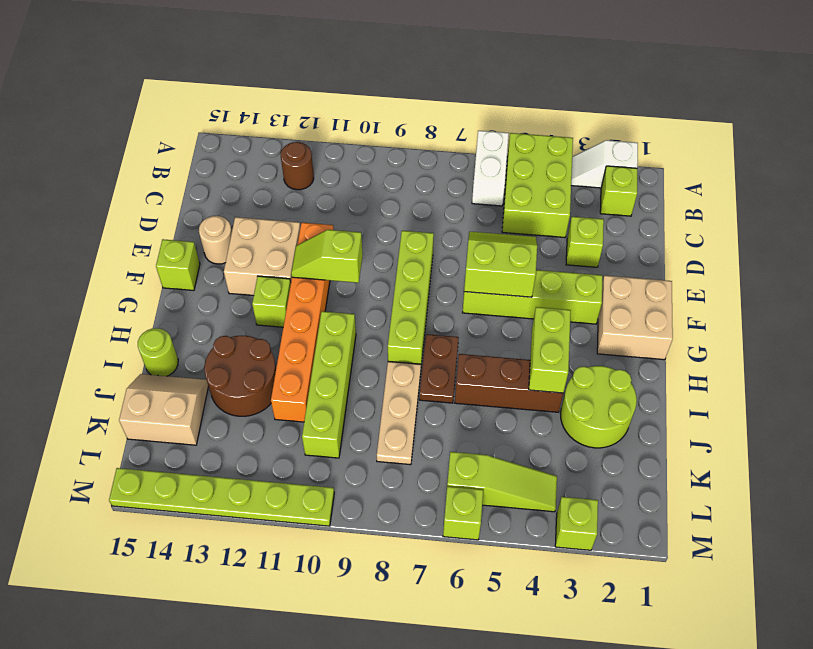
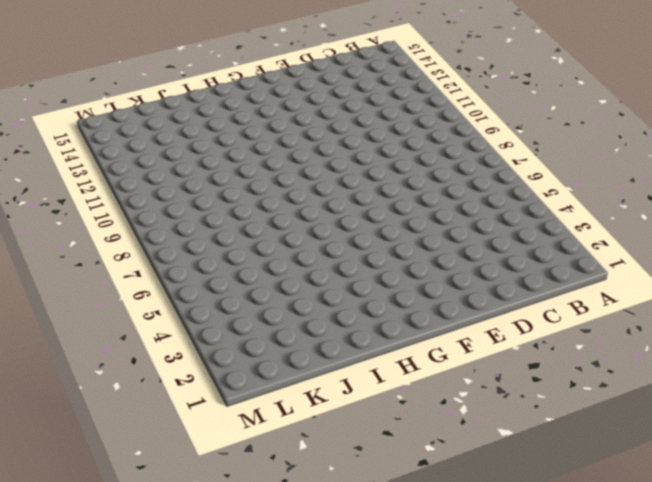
none -> white 1x2 slope [571,140,638,188]
none -> lime 2x3 brick [502,133,573,238]
none -> white 1x2 brick [472,131,509,206]

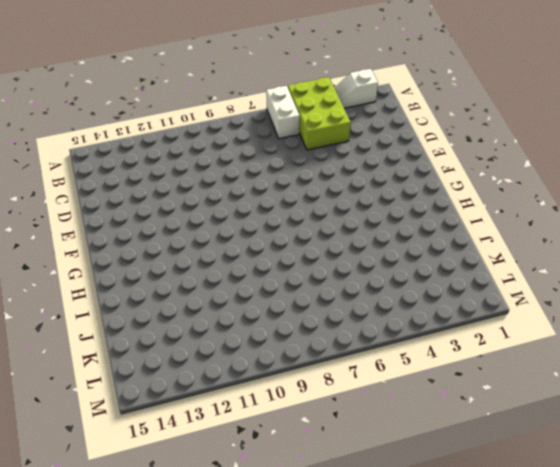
none -> lime 1x1 brick [600,166,637,216]
none -> brown 1x1 round brick [281,142,314,190]
none -> lime 1x1 brick [566,217,604,267]

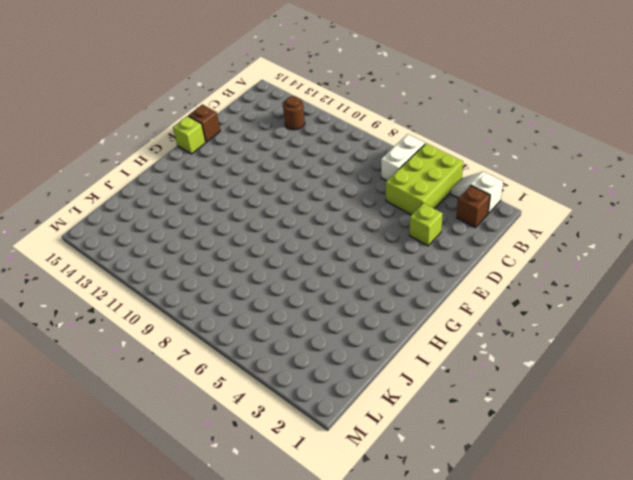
brown 1x1 brick [456,186,490,227] -> lime 1x1 brick [600,166,637,216]
brown 1x1 brick [188,104,220,142] -> none
none -> lime 1x4 brick [388,231,434,365]
none -> orange 1x6 brick [271,223,333,422]
none -> tan 2x2 brick [224,217,300,296]

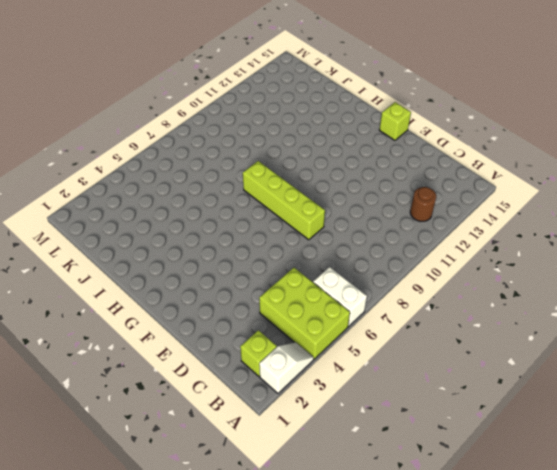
none -> lime 1x1 brick [566,217,604,267]
none -> orange 1x6 brick [271,223,333,422]
none -> tan 2x2 brick [224,217,300,296]

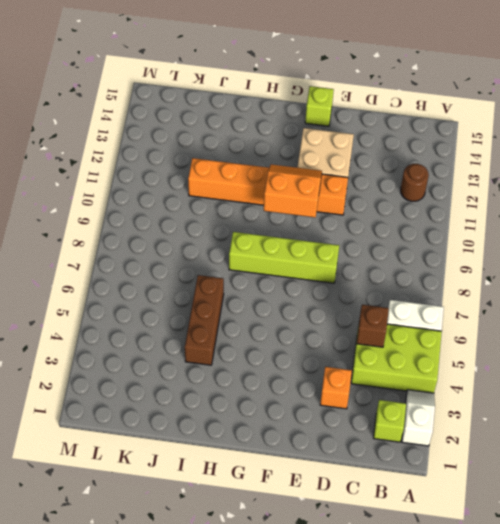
brown 1x1 brick [357,305,389,347] -> none
orange 1x1 brick [320,367,352,409] -> lime 1x1 brick [566,217,604,267]
orange 2x2 slope [264,164,322,217] -> lime 1x2 slope [291,230,363,283]
none -> tan 1x1 round brick [199,216,232,264]
none -> tan 2x2 brick [597,275,673,360]
none -> lime 1x4 brick [463,270,602,324]

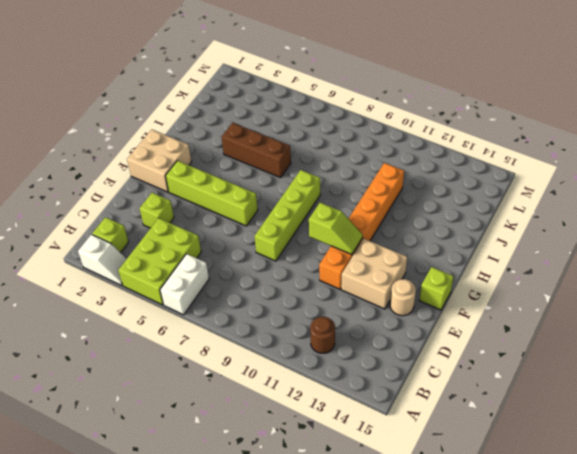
none -> lime 1x1 brick [252,276,291,327]
none -> brown 1x2 plate [420,334,459,403]
none -> lime 1x4 brick [302,311,356,458]

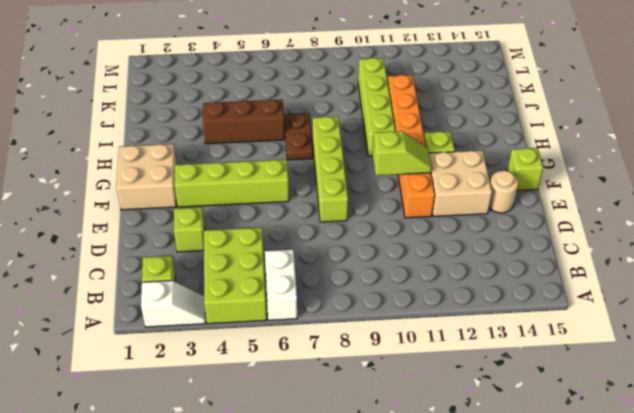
none -> brown 1x1 round brick [281,142,314,190]
none -> lime 2x2 round brick [561,366,637,448]
none -> tan 1x3 plate [377,362,421,465]

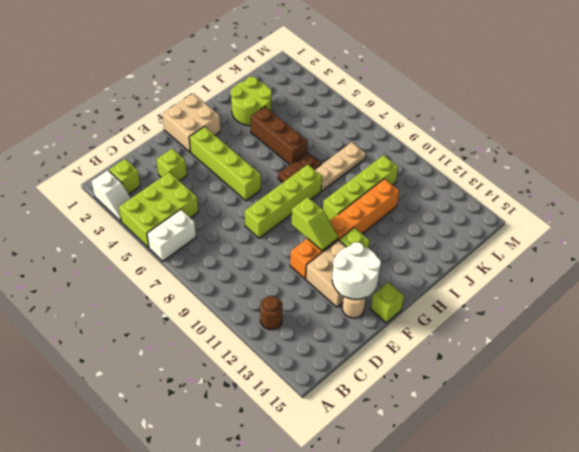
white 2x2 round brick [332,242,381,299] -> none
none -> brown 2x2 round brick [204,335,276,416]
none -> lime 1x1 round brick [138,328,178,376]
none -> tan 2x2 slope [119,374,208,445]

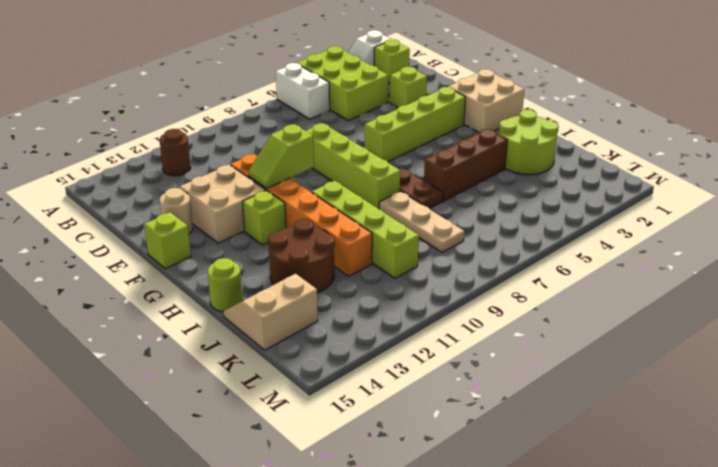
none -> lime 1x3 slope [447,452,557,512]
none -> lime 1x1 brick [555,497,598,550]
none -> lime 1x1 brick [443,486,483,540]

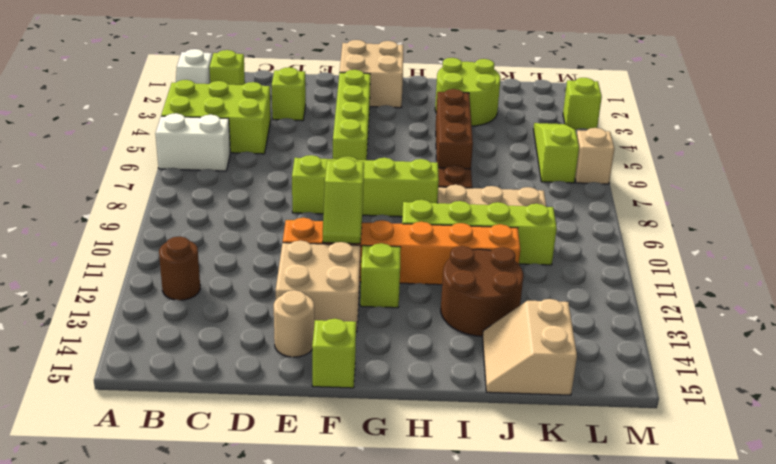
tan 1x1 brick [575,128,614,184] -> lime 1x1 brick [443,486,483,540]
none -> lime 1x1 round brick [138,328,178,376]
none -> lime 1x6 plate [109,468,334,526]
none -> lime 2x2 slope [464,232,537,297]

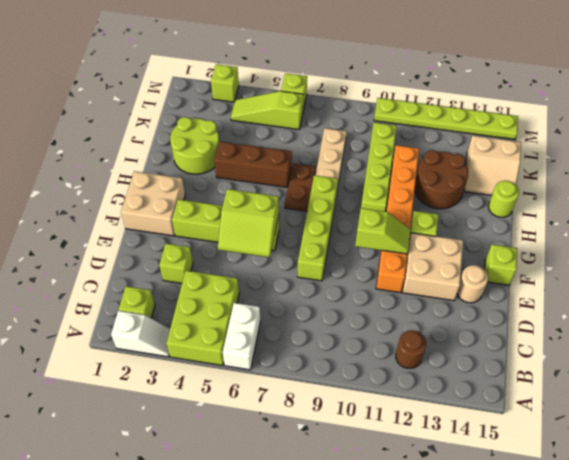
none -> lime 1x2 brick [529,307,571,393]

